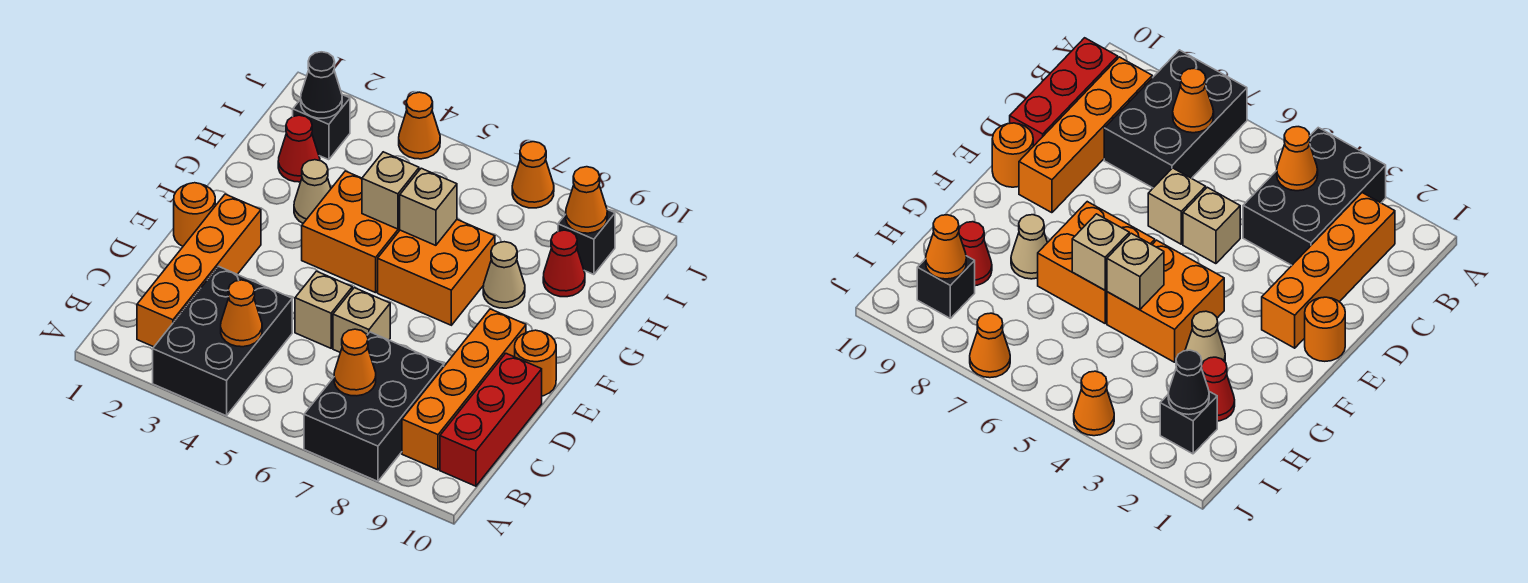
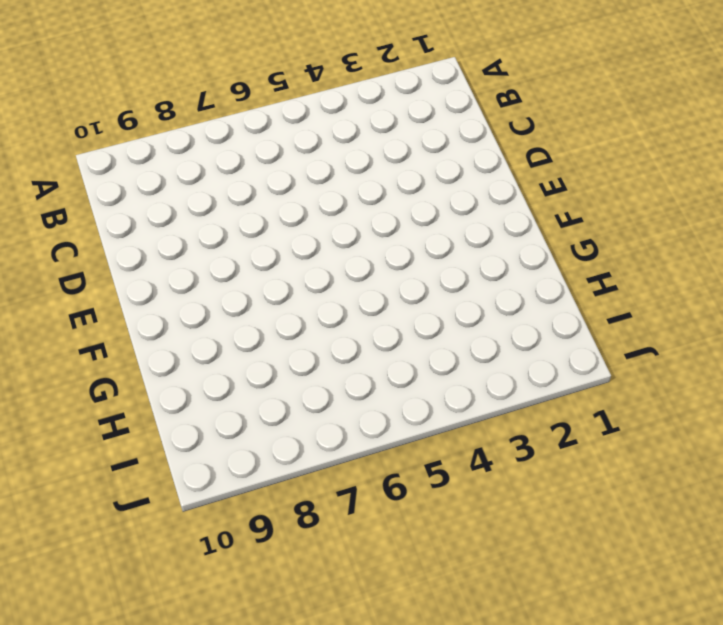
none -> black 2x3 brick [153,266,292,416]
none -> black 2x3 brick [304,332,444,481]
none -> orange 1x4 brick [137,194,261,347]

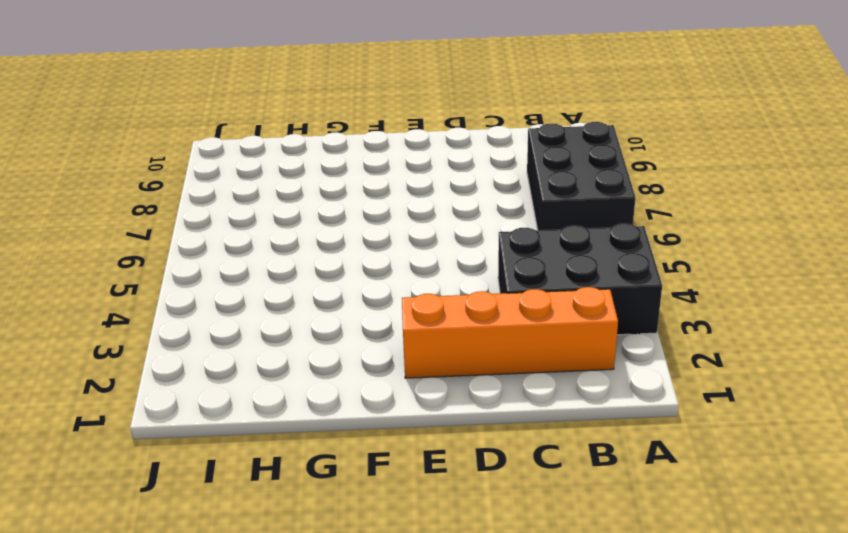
black 2x3 brick [527,122,635,230] -> black 2x3 brick turned to [304,332,444,481]
none -> orange 1x4 brick [402,309,526,470]
none -> red 1x3 brick [440,353,542,486]
none -> tan 1x1 brick [295,271,352,348]

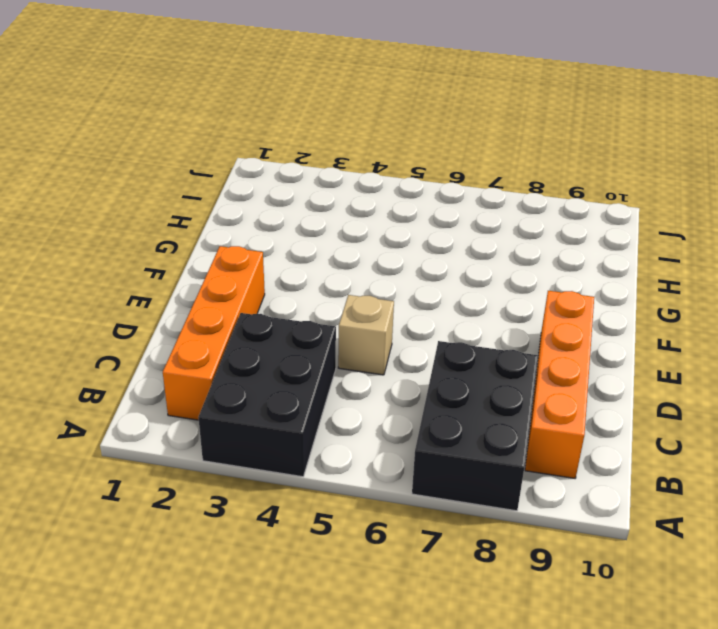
none -> red 1x3 brick [440,353,542,486]
none -> tan 1x1 brick [333,288,390,352]
none -> orange 1x1 round brick [174,183,215,246]

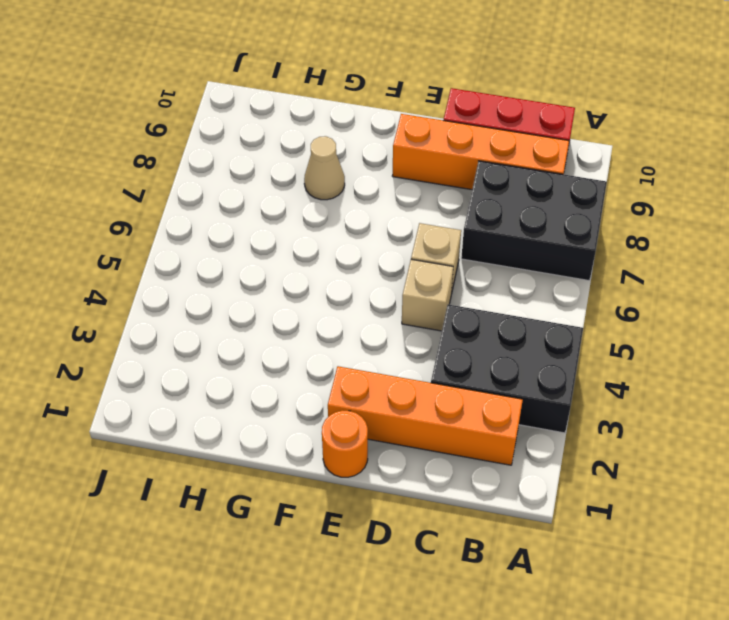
none -> orange 1x1 round brick [515,330,556,396]
none -> orange 2x2 brick [302,171,400,293]
none -> orange 2x2 brick [378,220,495,325]

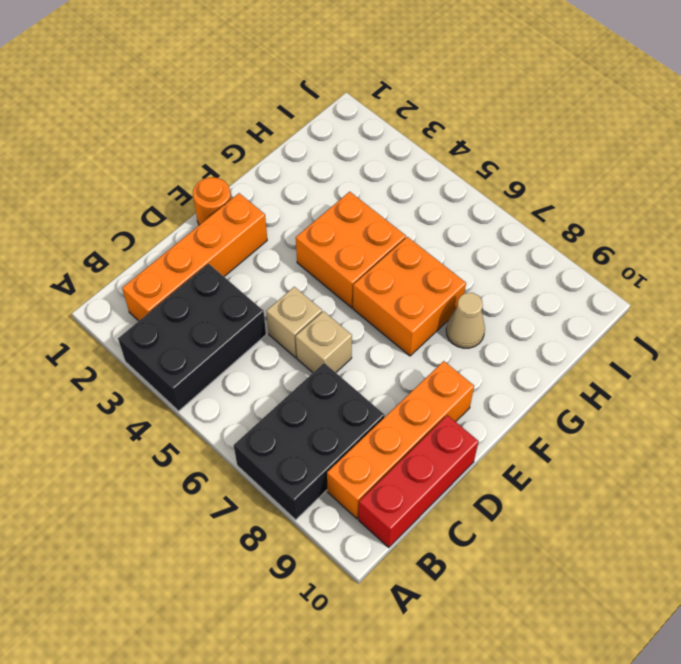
none -> orange 1x1 round brick [515,330,556,396]
none -> tan 1x1 cone [294,160,331,223]
none -> red 1x1 cone [278,115,320,182]

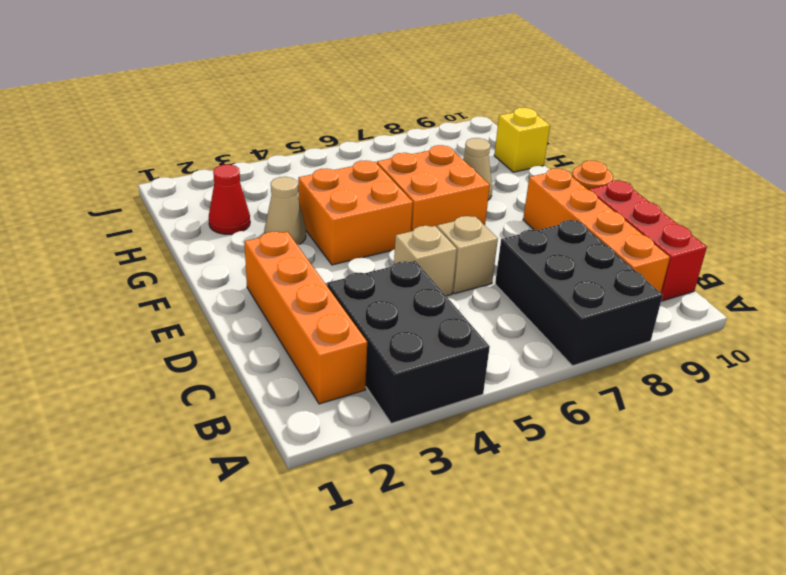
yellow 1x1 brick [494,107,550,172] -> none
none -> orange 1x1 round brick [174,183,215,246]
none -> red 1x1 cone [543,230,585,297]
none -> black 1x1 brick [293,95,350,160]

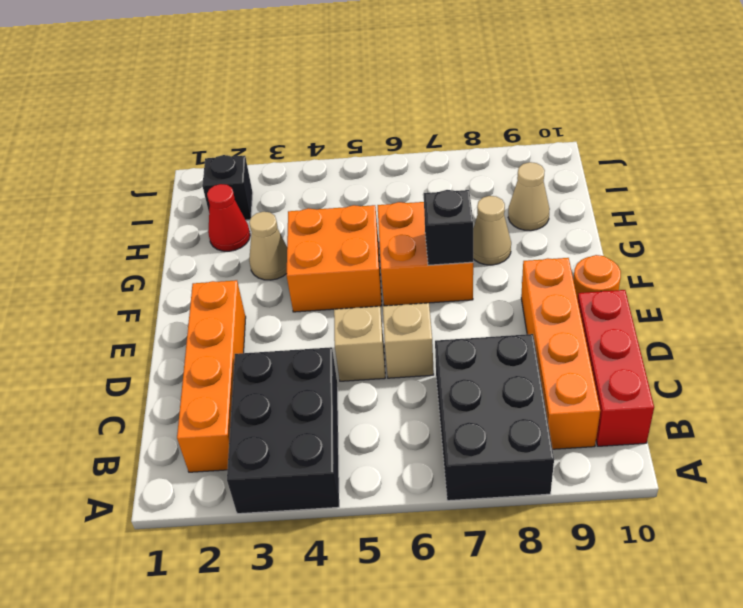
black 1x1 brick [424,190,473,265] -> black 1x1 brick moved to [558,209,615,274]
tan 1x1 cone [508,162,550,231] -> red 1x1 cone [543,230,585,297]
none -> orange 1x1 round brick [174,183,215,246]
none -> orange 1x1 cone [399,92,440,159]
none -> orange 1x1 cone [512,142,554,208]

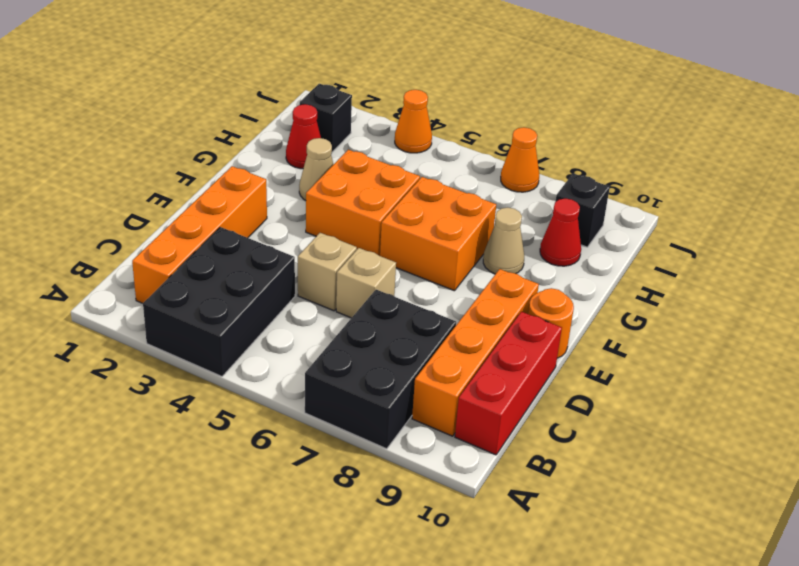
none -> orange 1x1 round brick [174,183,215,246]
none -> orange 1x1 cone [221,280,262,347]
none -> orange 1x1 cone [334,329,376,396]

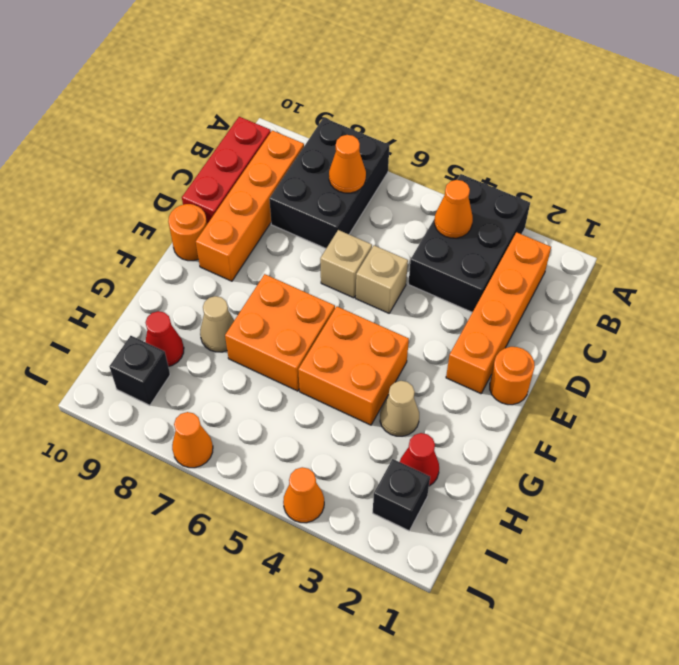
none -> tan 1x1 brick [362,152,419,229]
none -> tan 1x1 brick [399,168,457,245]
none -> black 1x1 cone [301,52,342,118]

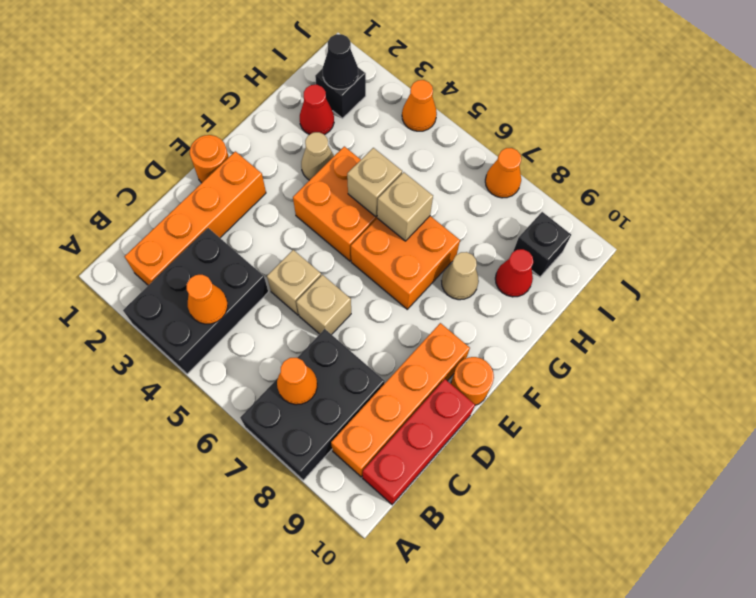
none -> orange 1x1 cone [566,167,607,233]

